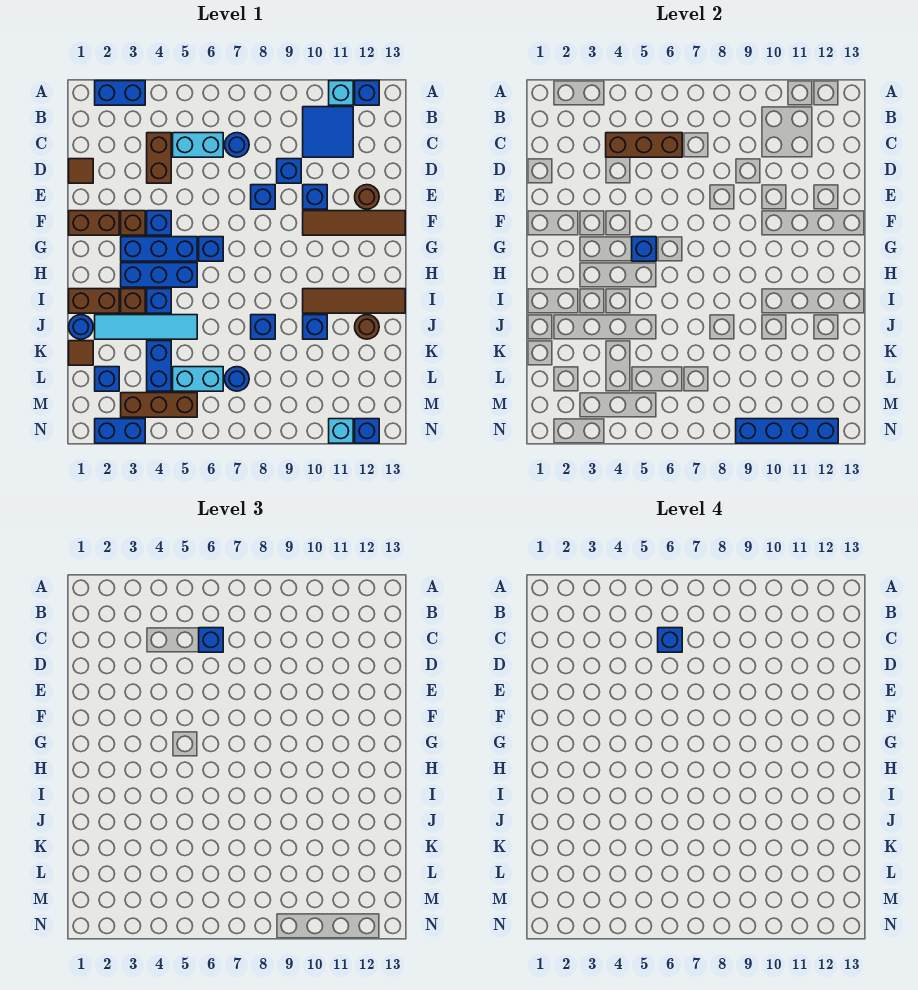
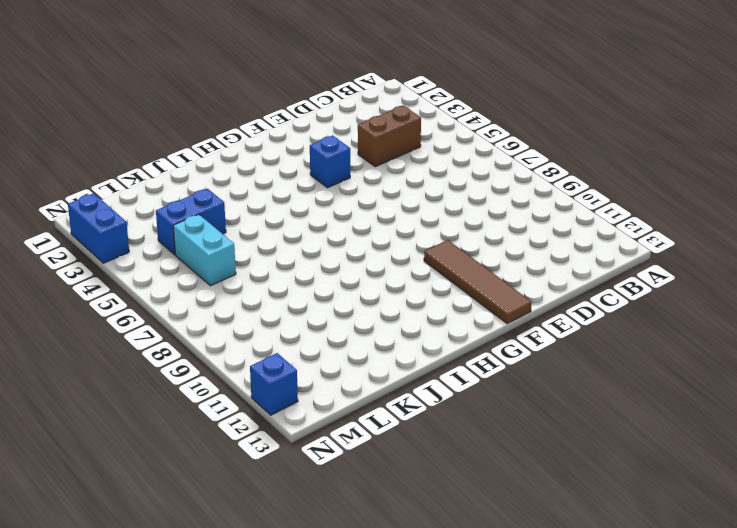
none -> blue 1x2 brick [95,81,145,105]
none -> cyan 1x1 brick [329,81,353,105]
none -> blue 1x1 brick [355,81,379,105]
none -> blue 2x2 tile [303,107,353,157]

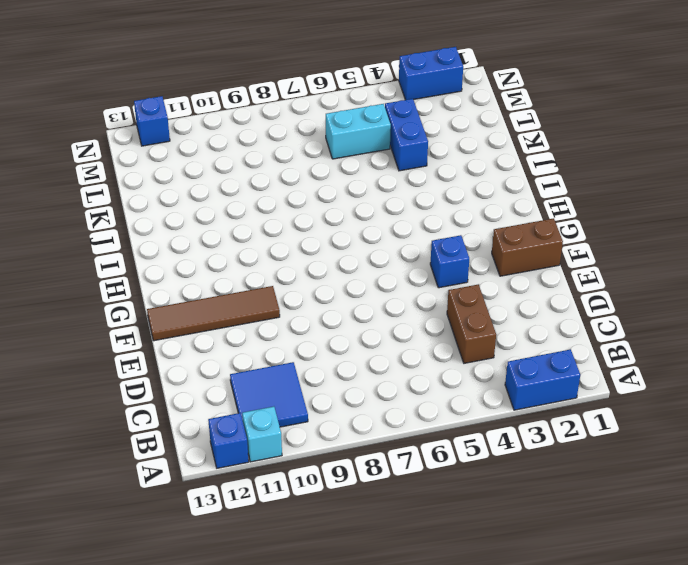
none -> cyan 1x2 brick [173,133,223,157]
none -> blue 1x1 round brick [225,133,249,157]
none -> brown 1x1 tile [69,159,93,183]
none -> blue 1x1 brick [277,159,301,183]

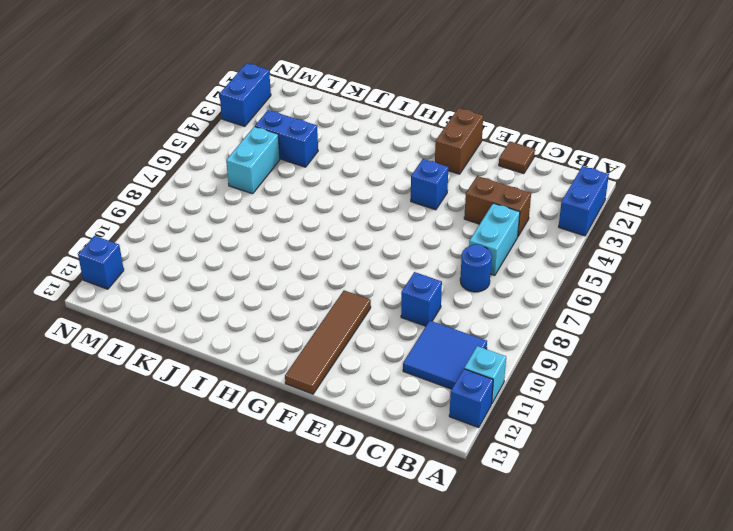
none -> blue 1x1 brick [251,185,275,209]
none -> blue 1x1 brick [303,185,327,209]
none -> brown 1x1 round brick [355,185,379,209]
none -> brown 1x1 brick [121,211,145,235]

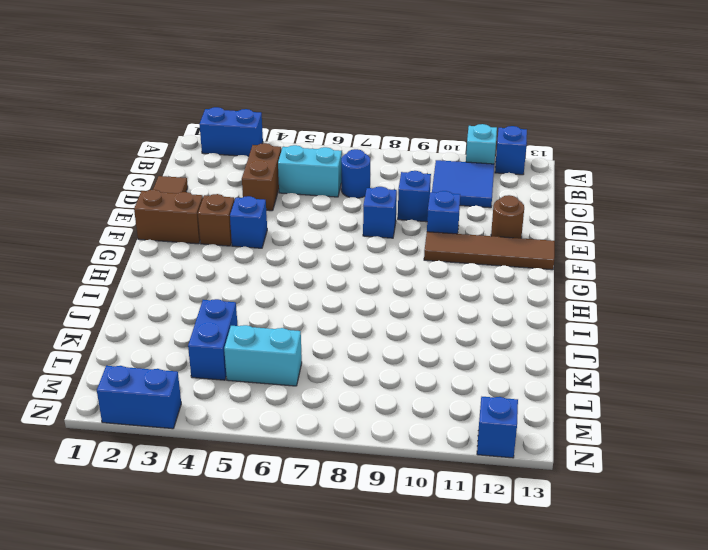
none -> blue 1x3 brick [121,237,197,261]
none -> blue 1x1 brick [199,237,223,261]
none -> blue 1x3 brick [121,263,197,287]
none -> brown 1x2 brick [69,289,119,313]

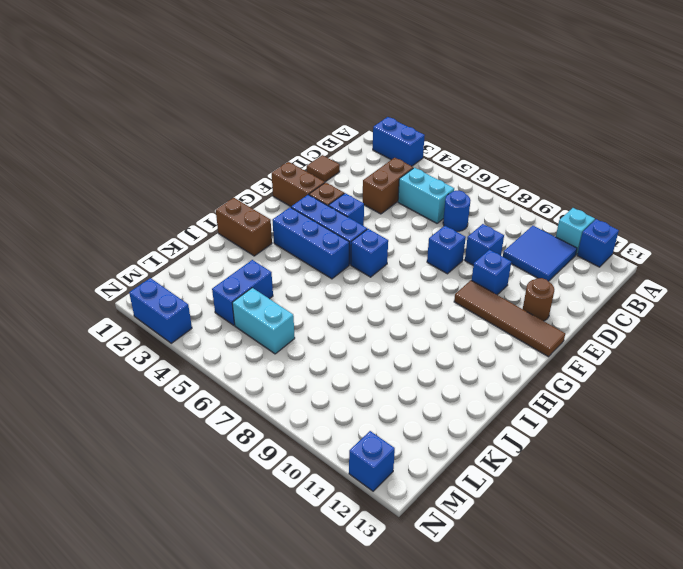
none -> brown 1x1 brick [121,289,145,313]
none -> blue 1x1 brick [147,289,171,313]
none -> brown 1x4 tile [303,289,405,313]
none -> blue 1x1 round brick [69,315,93,339]

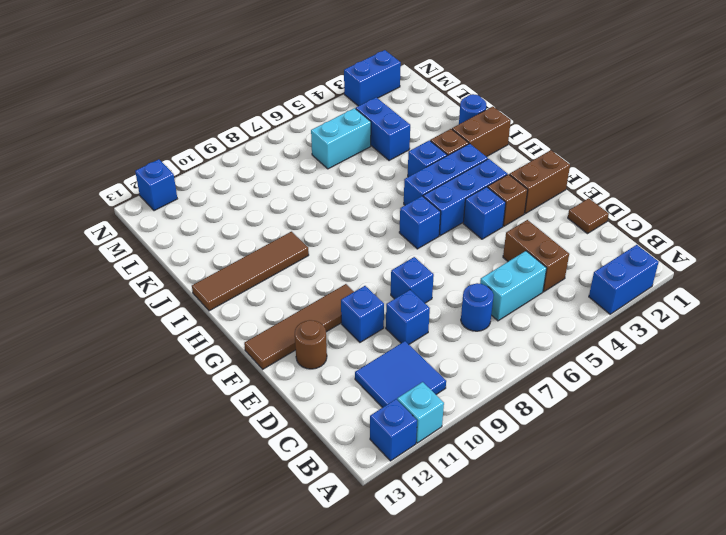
none -> cyan 1x4 tile [95,315,197,339]
none -> blue 1x1 brick [251,315,275,339]
none -> blue 1x1 brick [303,315,327,339]
none -> brown 1x1 round brick [355,315,379,339]

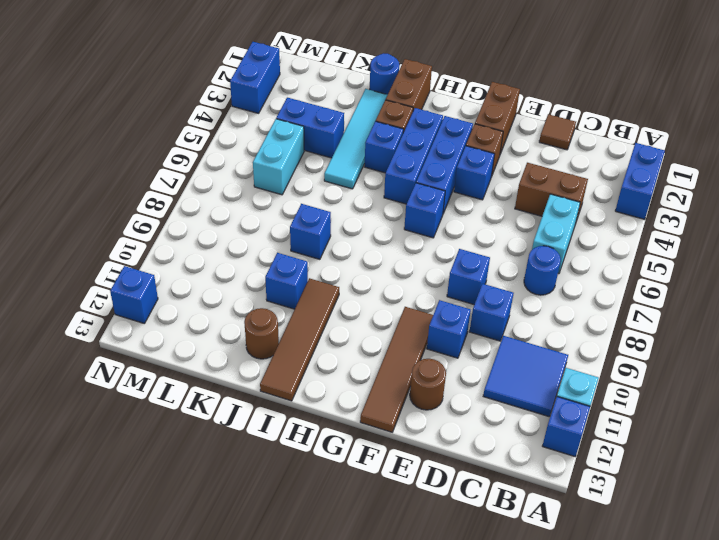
none -> brown 1x1 tile [69,341,93,365]
none -> blue 1x1 brick [95,367,119,391]
none -> blue 1x1 round brick [225,367,249,391]
none -> brown 1x3 brick [121,393,197,417]

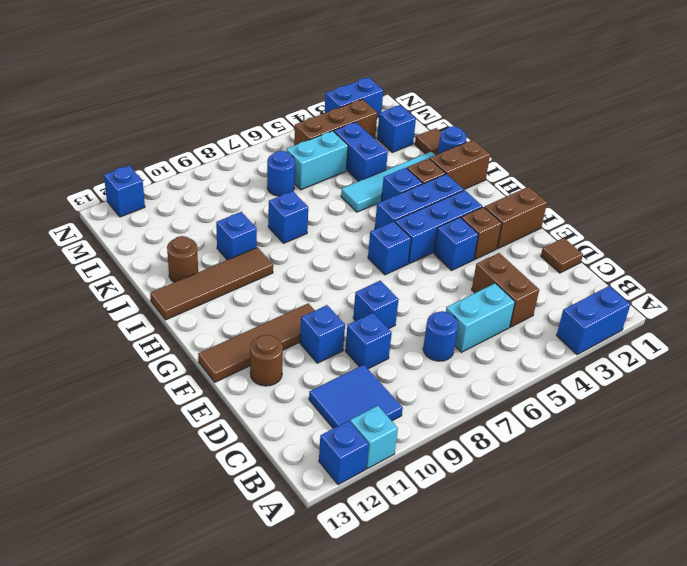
none -> cyan 1x1 brick [329,419,353,443]
none -> brown 1x3 brick [606,133,682,157]
none -> blue 1x1 brick [632,237,656,261]
none -> blue 1x4 brick [736,419,838,443]

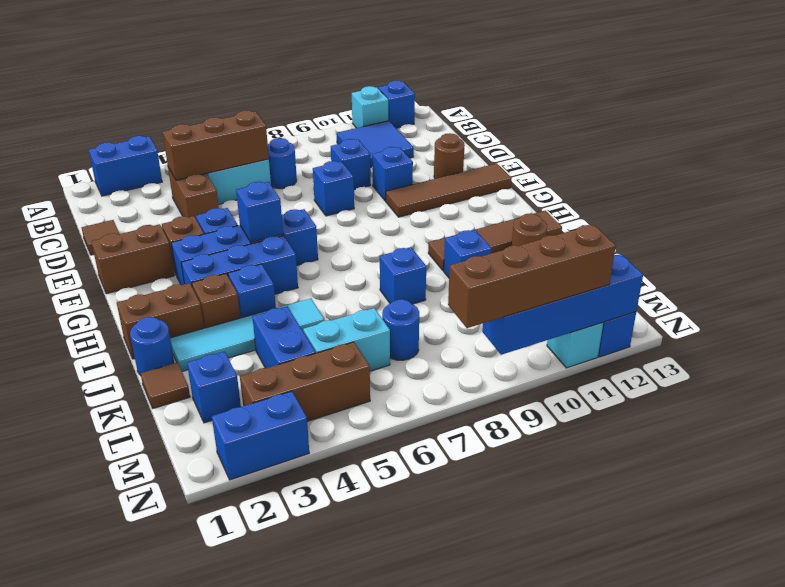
brown 1x4 brick [448,225,616,328] -> none
none -> blue 1x1 brick [199,628,223,652]
none -> blue 1x1 brick [658,628,682,652]

